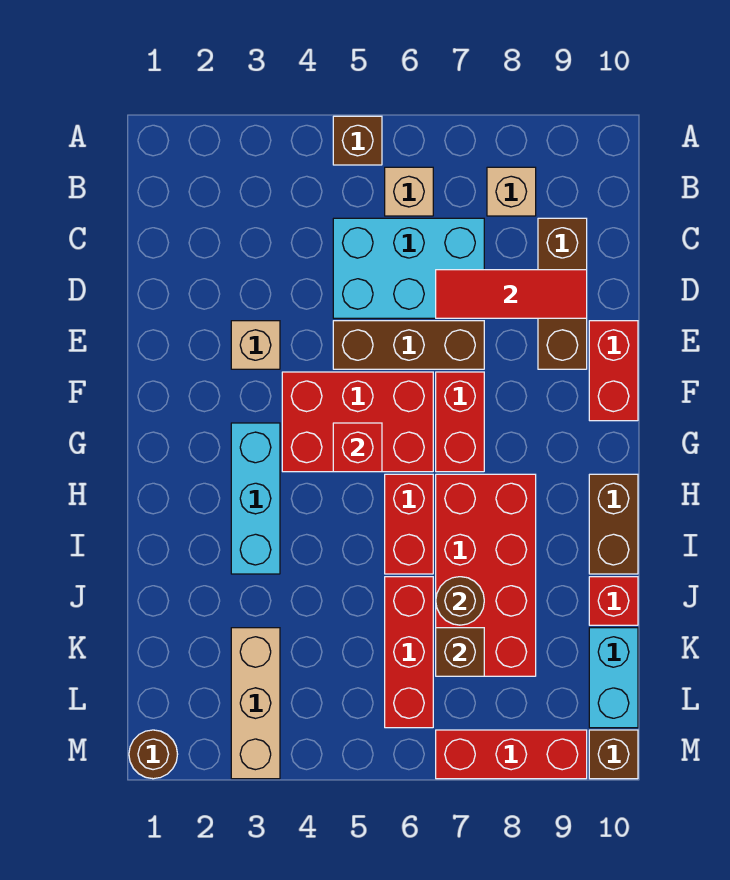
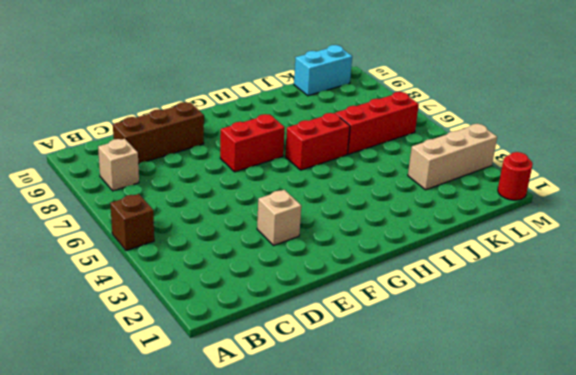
red 1x1 round brick [498,152,533,200] -> brown 1x1 round brick [129,730,178,779]
none -> tan 1x1 brick [385,167,433,216]
none -> cyan 2x3 brick [333,218,484,318]
none -> brown 1x3 brick [333,321,484,369]

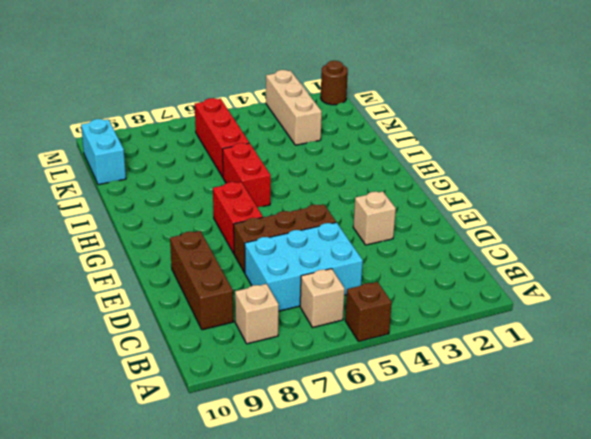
none -> red 1x2 brick [589,321,638,421]
none -> red 2x3 brick [282,372,433,472]
none -> cyan 1x3 brick [231,423,280,574]

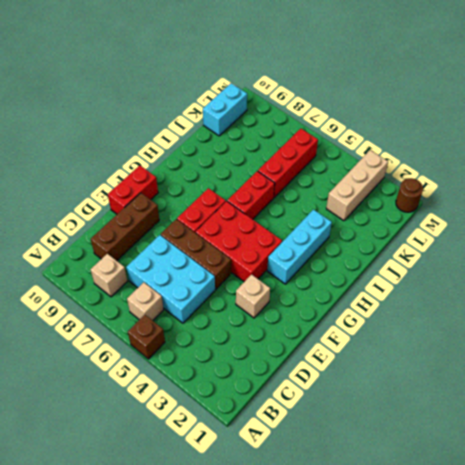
none -> red 2x4 brick [436,474,536,676]
none -> brown 1x2 brick [589,474,638,574]
none -> red 1x1 brick [589,577,638,625]

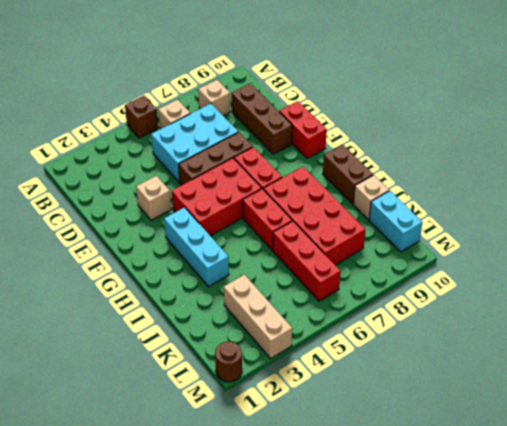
tan 1x1 brick [353,175,389,220] -> red 1x1 brick [589,577,638,625]
none -> red 1x3 brick [436,730,587,779]
none -> brown 1x1 brick [589,730,638,779]
none -> red 1x3 tile [436,270,587,318]

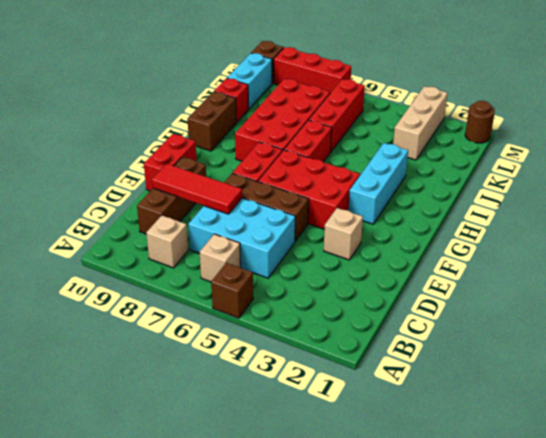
none -> red 1x1 brick [333,423,382,472]
none -> brown 1x1 round brick [436,577,484,625]
none -> brown 1x1 brick [436,628,484,676]

